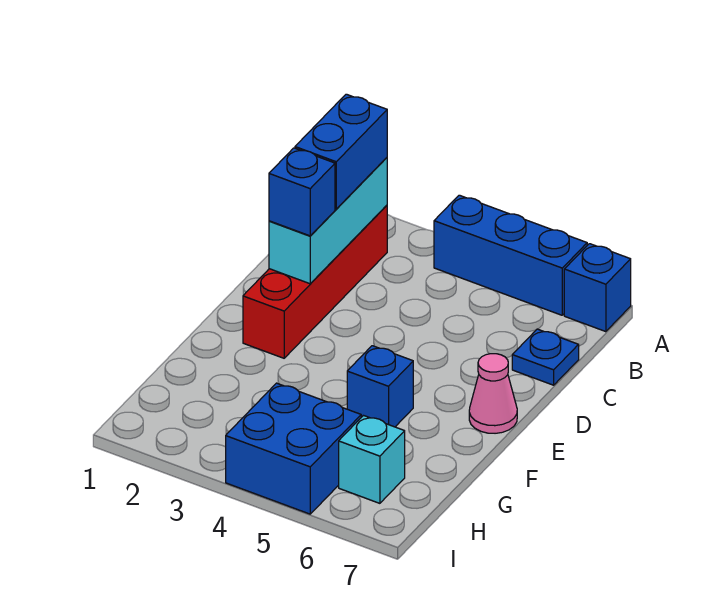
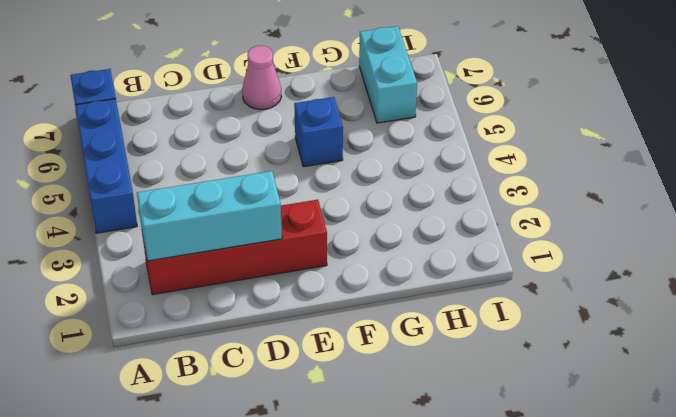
cyan 1x2 brick [359,26,417,123] -> cyan 1x1 brick [339,415,405,503]
none -> blue 1x1 plate [512,329,579,385]
none -> blue 2x2 brick [226,383,361,514]

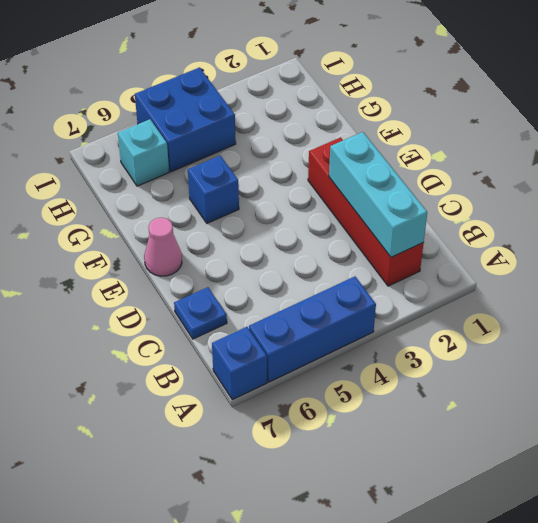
none -> blue 1x2 brick [295,94,387,209]
none -> blue 1x1 brick [269,148,335,236]

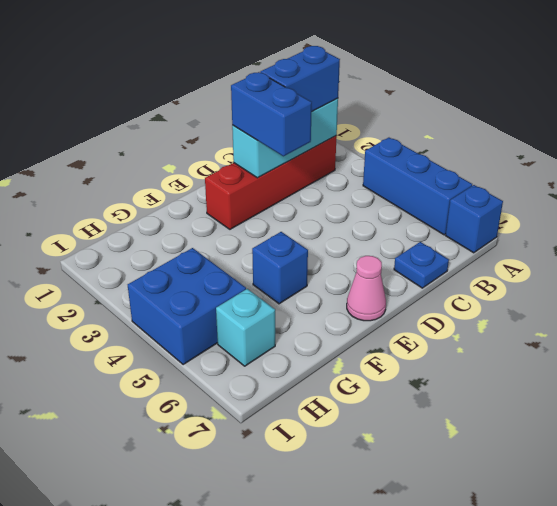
blue 1x2 brick [231,72,312,156] -> blue 1x1 brick [269,148,335,236]

